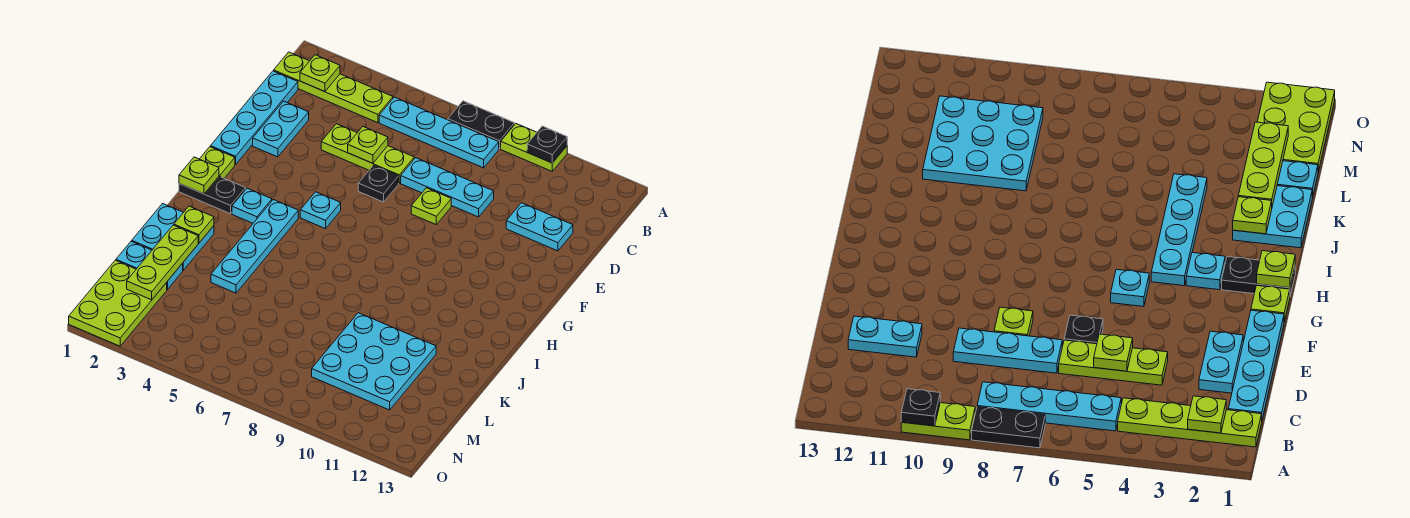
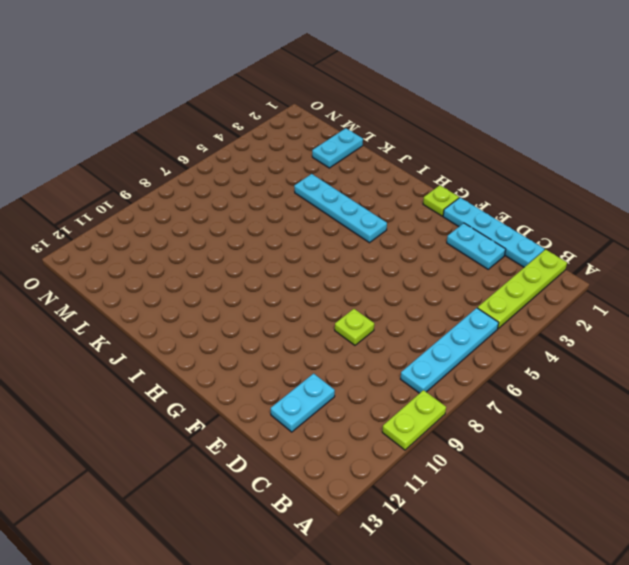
none -> black 1x2 plate [448,101,515,149]
none -> lime 1x3 plate [321,124,414,183]
none -> cyan 1x3 plate [401,158,494,217]

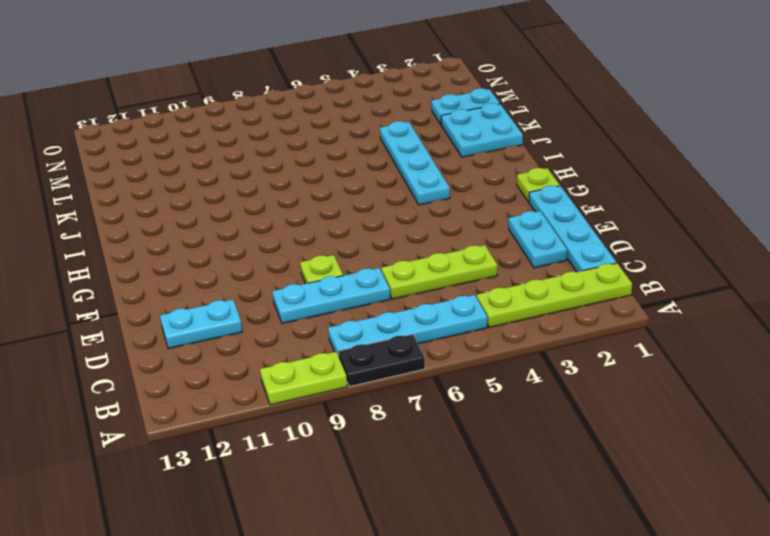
none -> black 1x1 plate [358,165,399,202]
none -> cyan 1x1 plate [300,192,341,229]
none -> black 1x2 plate [179,176,246,214]

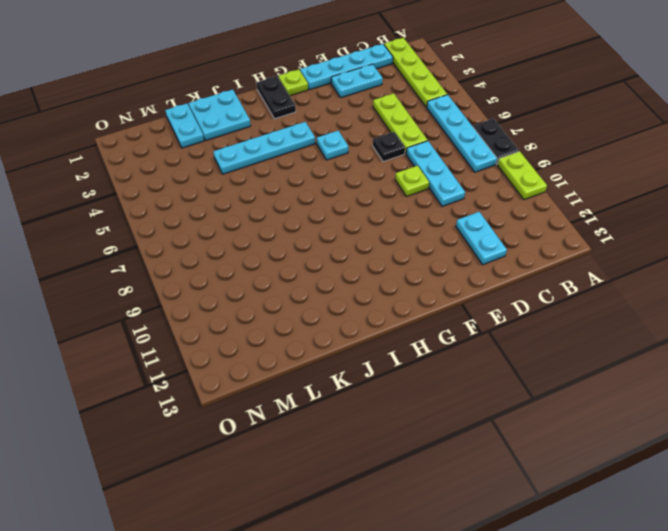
none -> cyan 1x1 plate [232,188,272,223]
none -> cyan 3x3 plate [312,313,436,410]
none -> lime 2x3 plate [69,260,167,346]

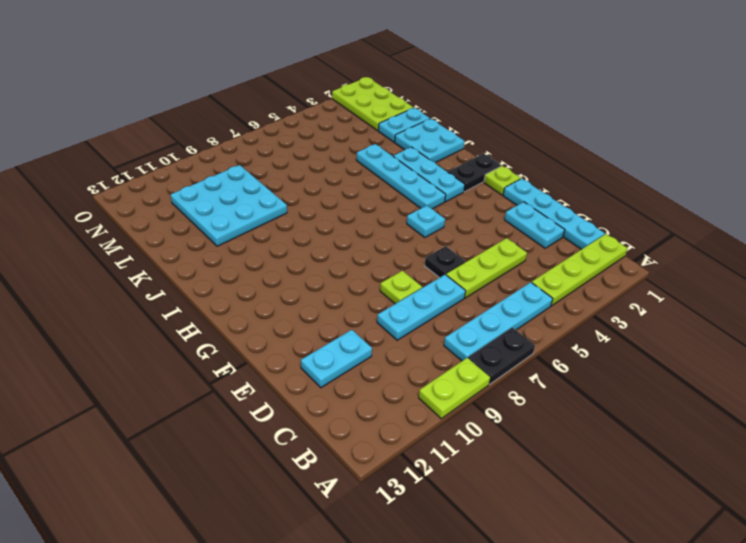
cyan 1x3 plate [393,147,465,202] -> cyan 1x1 plate [232,188,272,223]
none -> black 1x1 plate [527,126,567,163]
none -> lime 1x1 plate [300,55,340,92]
none -> lime 1x1 plate [348,127,388,163]

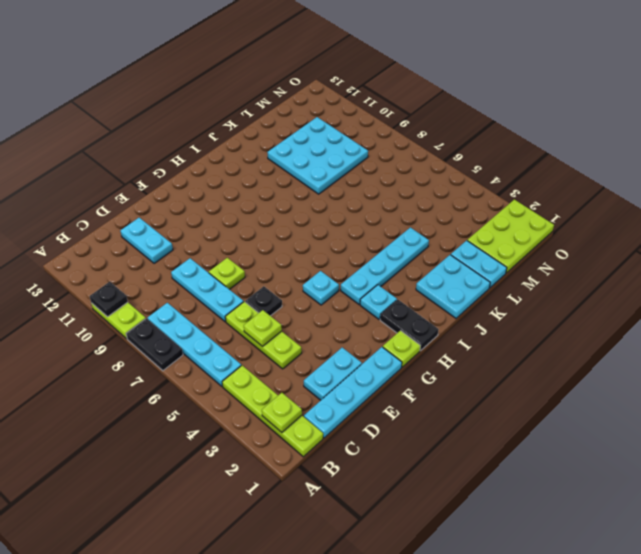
none -> lime 1x1 plate [179,157,219,194]
none -> lime 1x1 plate [174,206,214,243]
none -> lime 1x3 plate [127,225,198,300]

